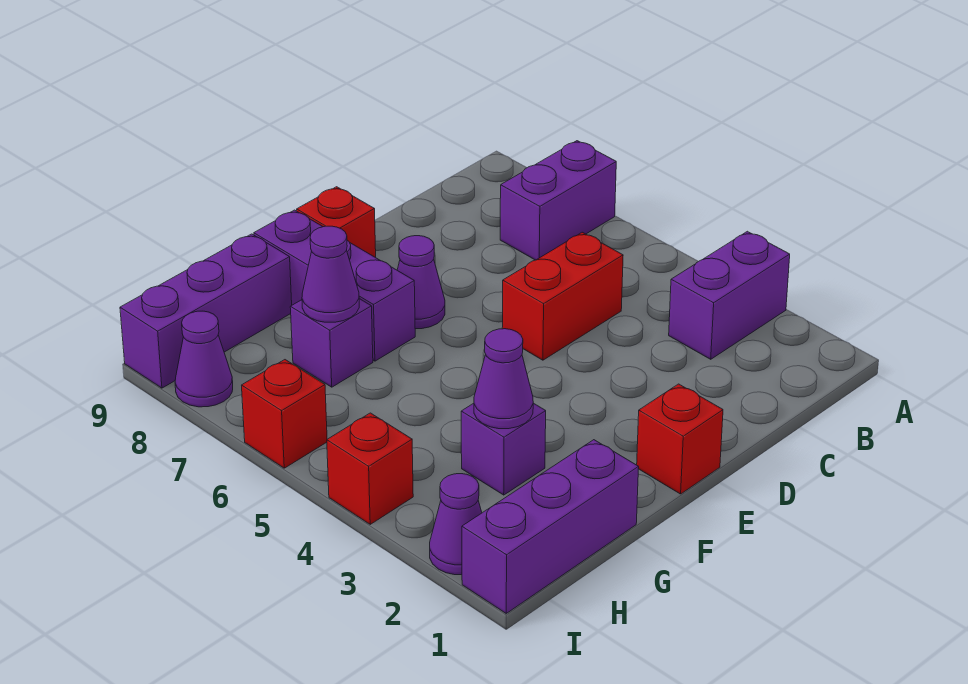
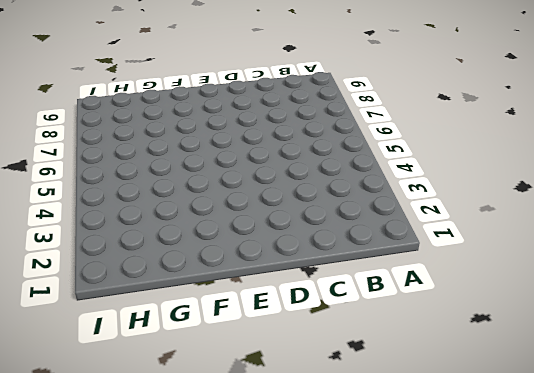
none -> purple 1x2 brick [669,231,790,359]
none -> purple 1x2 brick [500,141,616,260]
none -> red 1x2 brick [502,232,623,360]

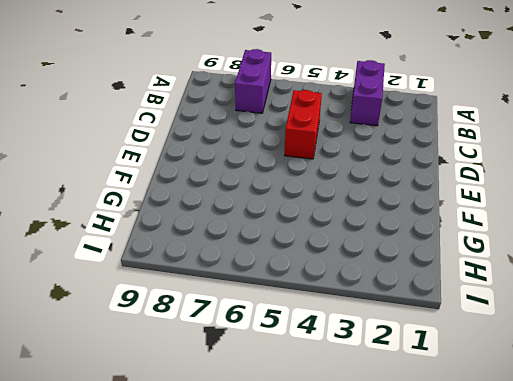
none -> red 1x1 brick [637,384,723,494]
none -> purple 1x1 cone [397,236,445,329]
none -> red 1x1 brick [297,187,376,258]

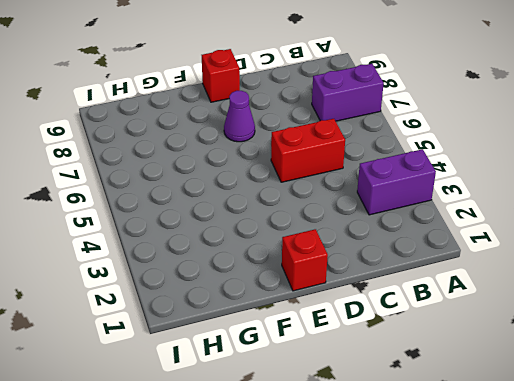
none -> purple 1x3 brick [254,210,415,361]
none -> purple 1x3 brick [462,440,639,613]
none -> purple 1x1 brick [461,403,546,495]

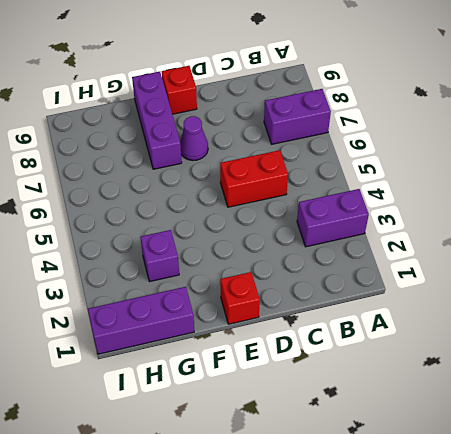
none -> purple 1x1 brick [290,299,373,387]
none -> purple 1x3 brick [120,234,292,388]
none -> purple 1x1 cone [430,474,482,575]

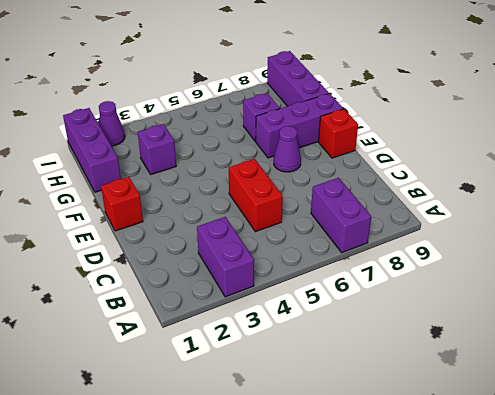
none -> red 1x1 brick [327,413,413,524]
none -> red 1x1 brick [242,360,327,468]
none -> purple 1x1 cone [175,311,233,407]

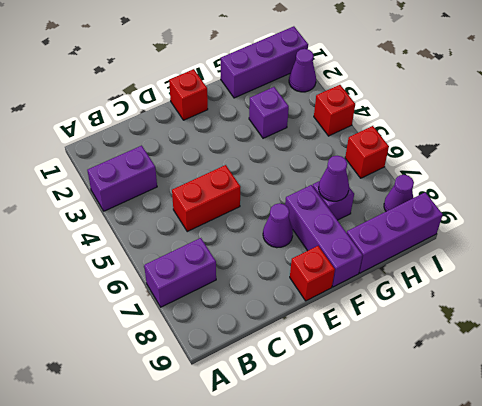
none -> purple 1x1 cone [474,329,533,429]

